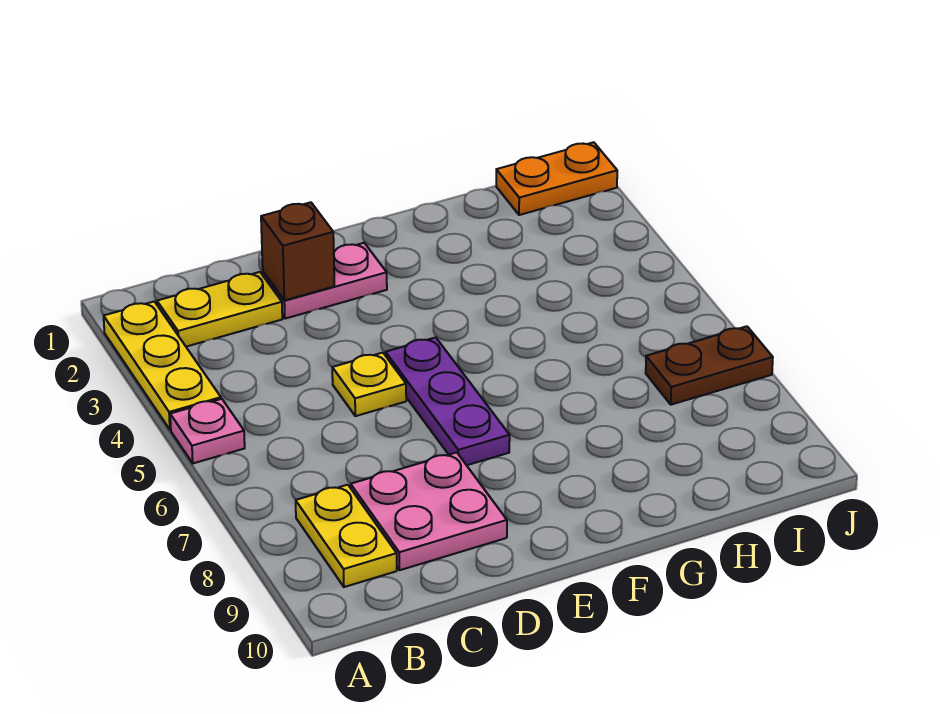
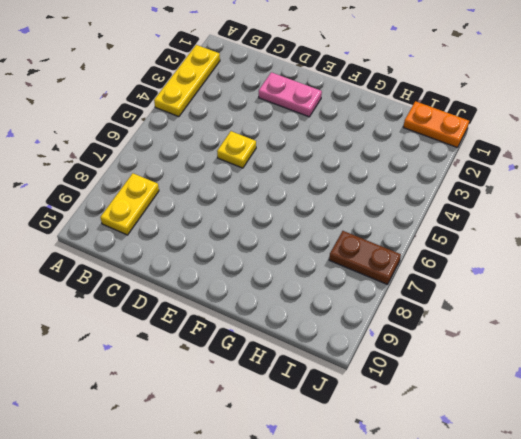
none -> pink 1x1 plate [170,399,245,463]
none -> yellow 1x2 plate [157,272,282,347]

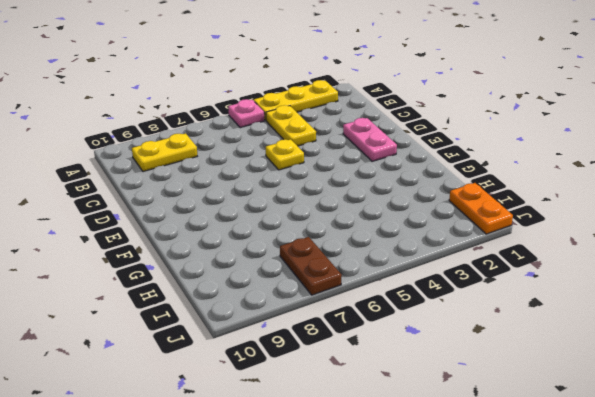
yellow 1x2 plate [266,105,316,146] -> yellow 1x2 plate moved to [157,272,282,347]
none -> pink 2x2 plate [351,452,507,570]
none -> purple 1x3 plate [386,337,510,465]

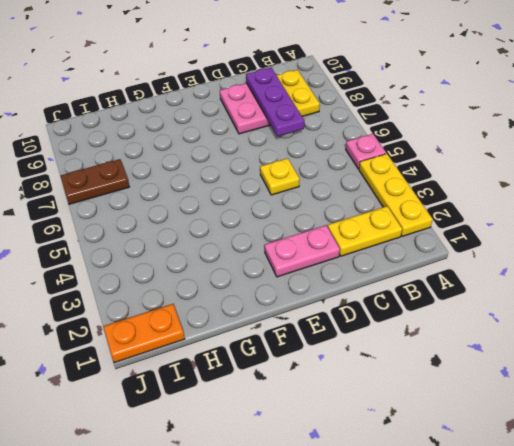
purple 1x3 plate [246,68,304,136] -> purple 1x3 plate moved to [386,337,510,465]
none -> brown 1x1 brick [261,202,334,300]

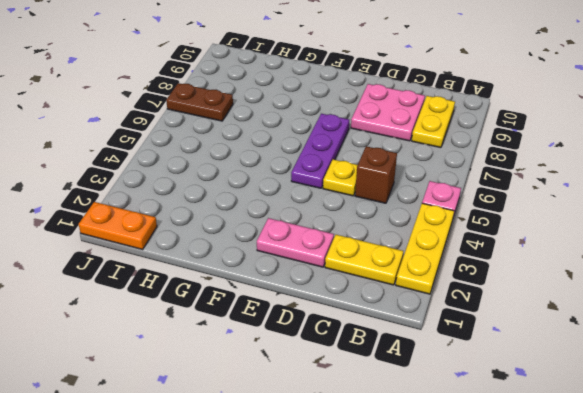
brown 1x1 brick [355,146,397,203] -> brown 1x1 brick moved to [261,202,334,300]

